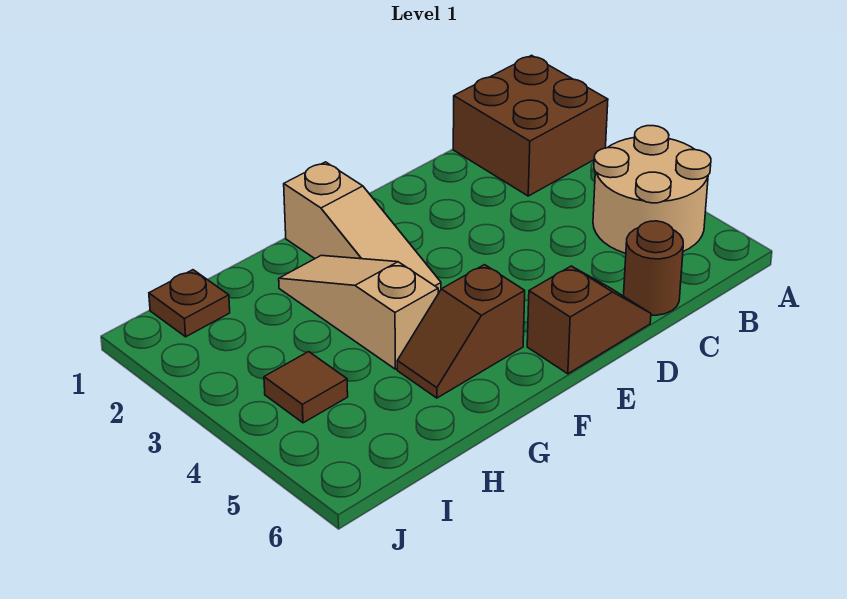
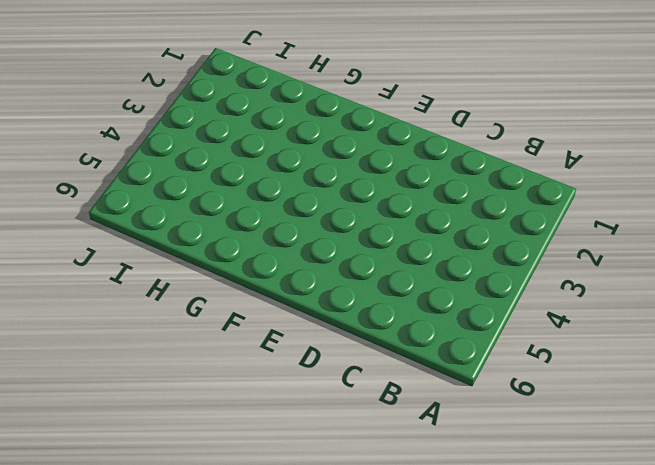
none -> brown 2x2 brick [453,55,608,196]
none -> tan 2x2 round brick [593,126,711,253]

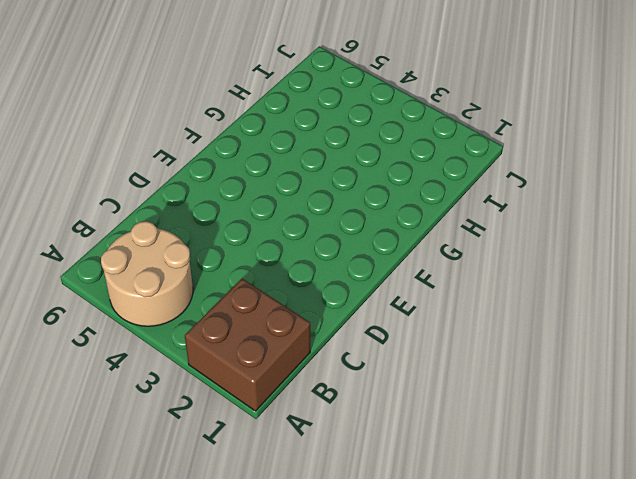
none -> brown 1x1 round brick [624,221,683,315]
none -> brown 1x2 slope [527,266,651,374]

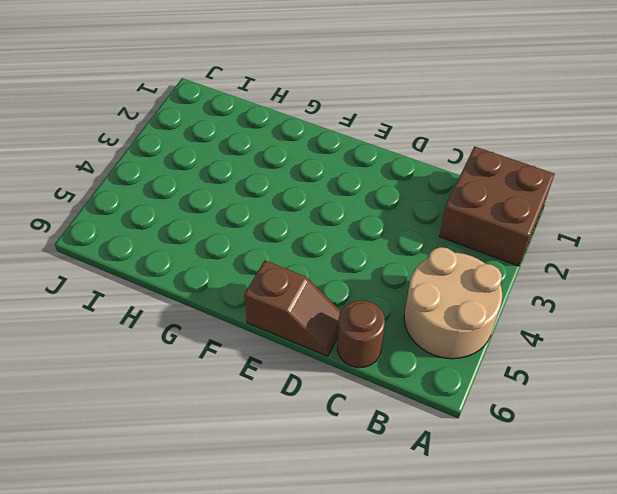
none -> tan 1x3 slope [284,162,441,293]
none -> brown 1x2 slope [397,265,525,398]

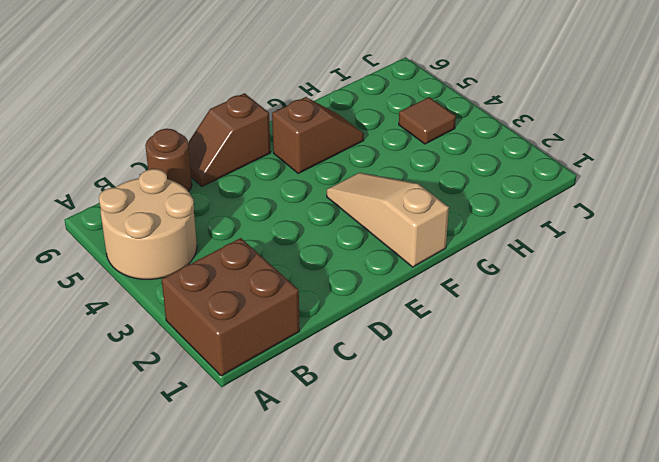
none -> tan 1x3 slope [279,255,438,369]
none -> brown 1x1 plate [149,270,230,337]

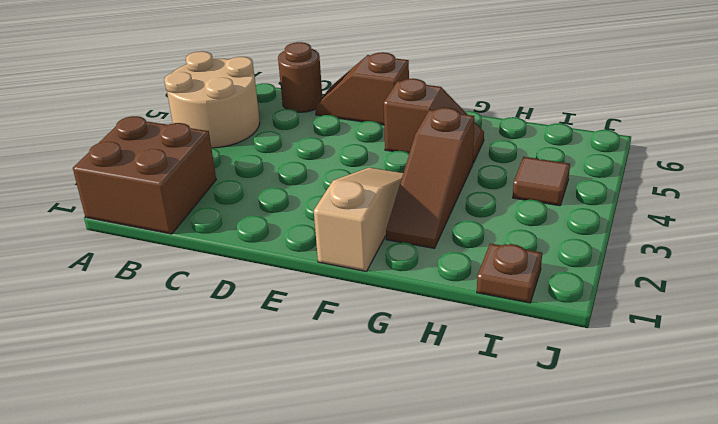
brown 1x3 slope [386,108,474,248] -> tan 1x3 slope [279,255,438,369]

